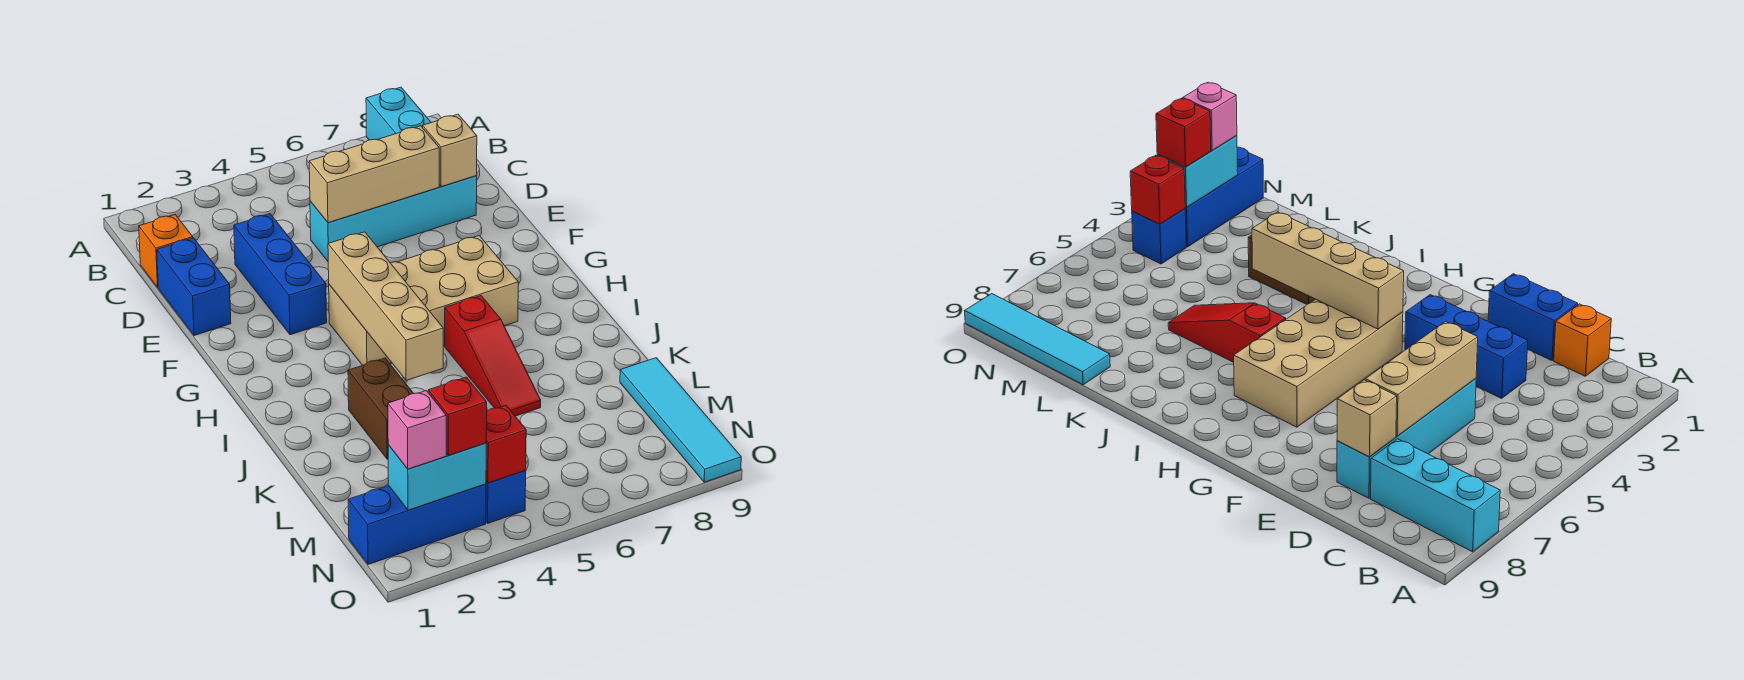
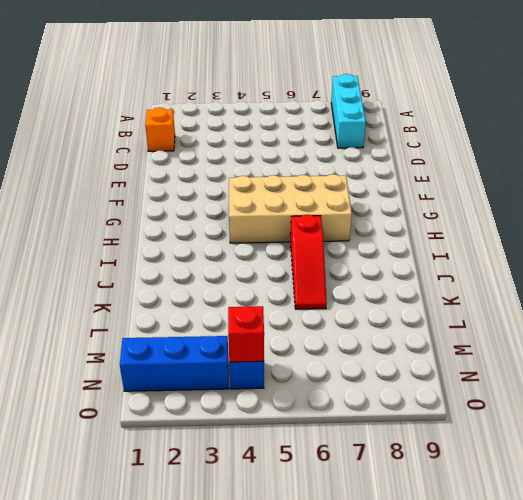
none -> blue 1x2 brick [157,238,231,336]
none -> blue 1x3 brick [234,214,327,335]
none -> cyan 1x4 brick [310,176,477,261]

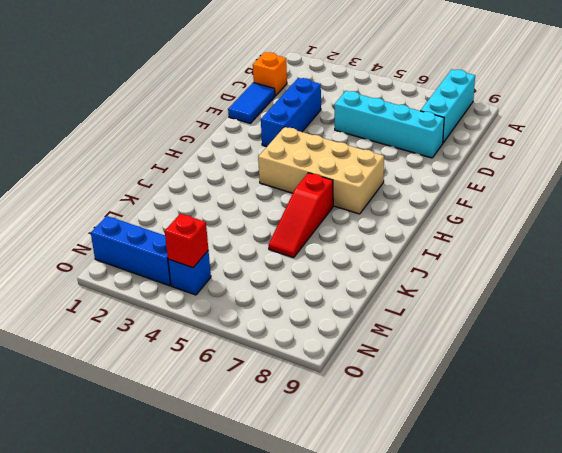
blue 1x2 tile [228,82,275,123] -> blue 1x2 brick [157,238,231,336]
none -> brown 1x2 brick [348,358,414,459]
none -> cyan 1x4 tile [620,358,741,482]
none -> tan 1x3 brick [309,126,439,223]

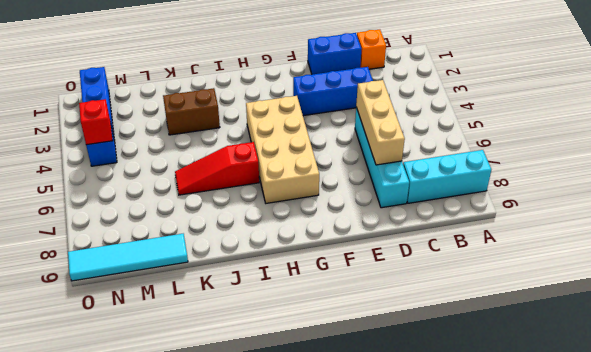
none -> tan 1x1 brick [423,114,477,187]
none -> tan 1x4 brick [328,232,443,381]
none -> cyan 1x2 brick [388,443,486,510]

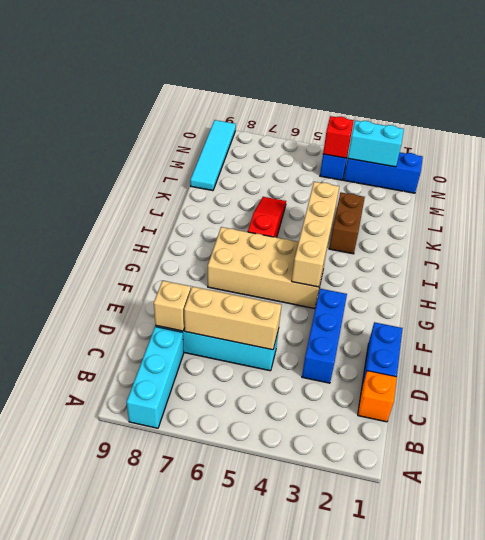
none -> pink 1x1 brick [388,391,446,469]
none -> red 1x1 brick [428,377,487,455]

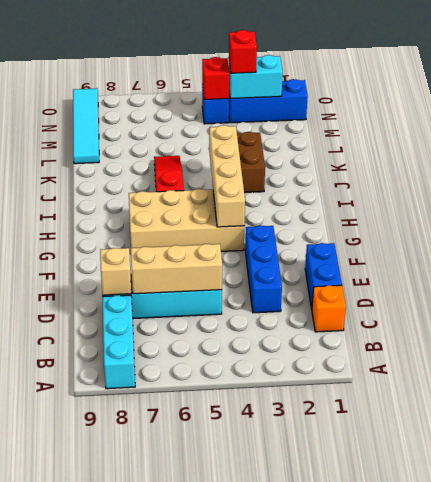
none -> pink 1x1 brick [388,391,446,469]

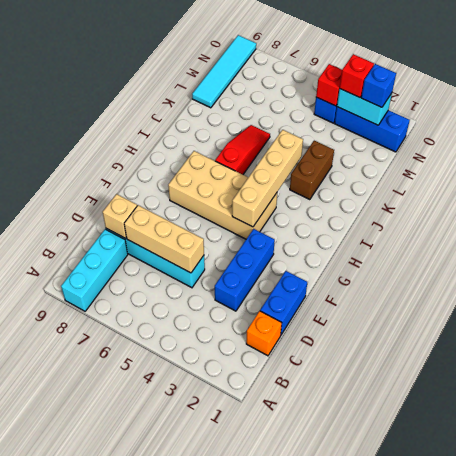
blue 1x1 brick [361,64,396,107] -> pink 1x1 brick [388,391,446,469]

